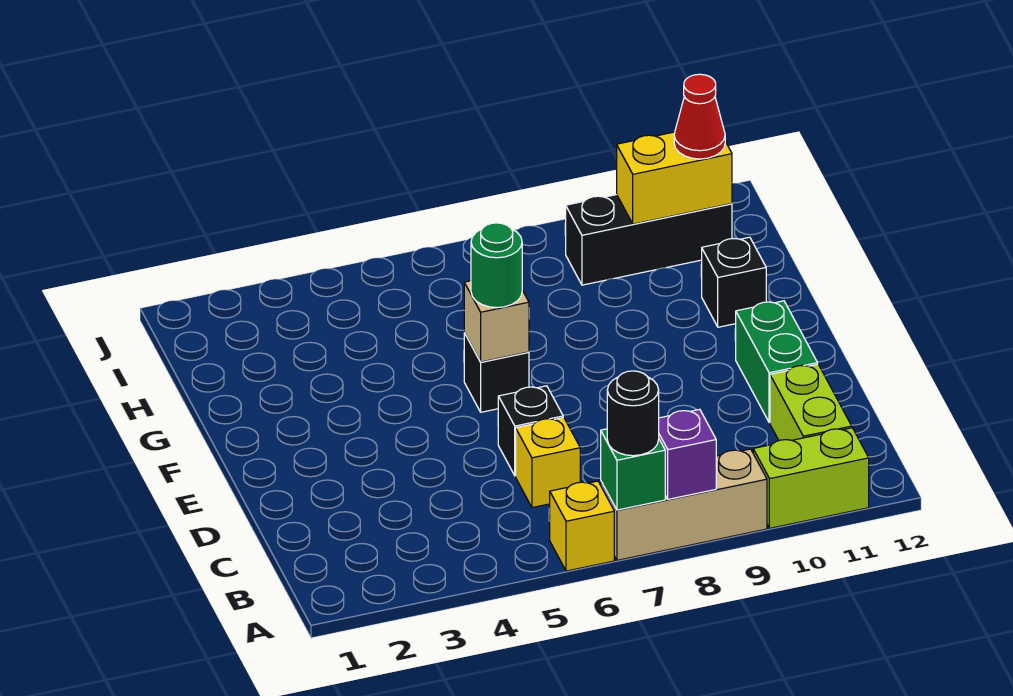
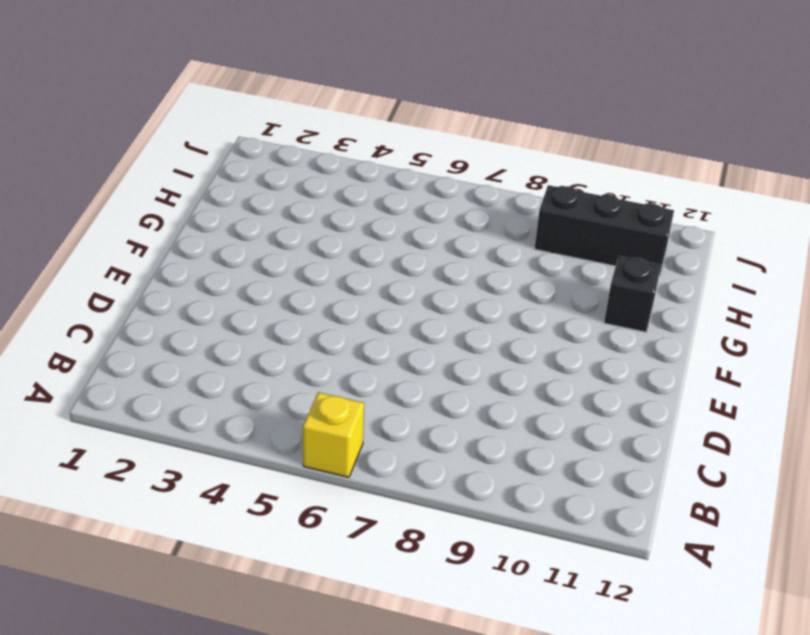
none -> tan 1x3 brick [601,449,767,560]
none -> lime 1x2 brick [753,428,869,528]
none -> lime 1x2 brick [770,364,852,440]

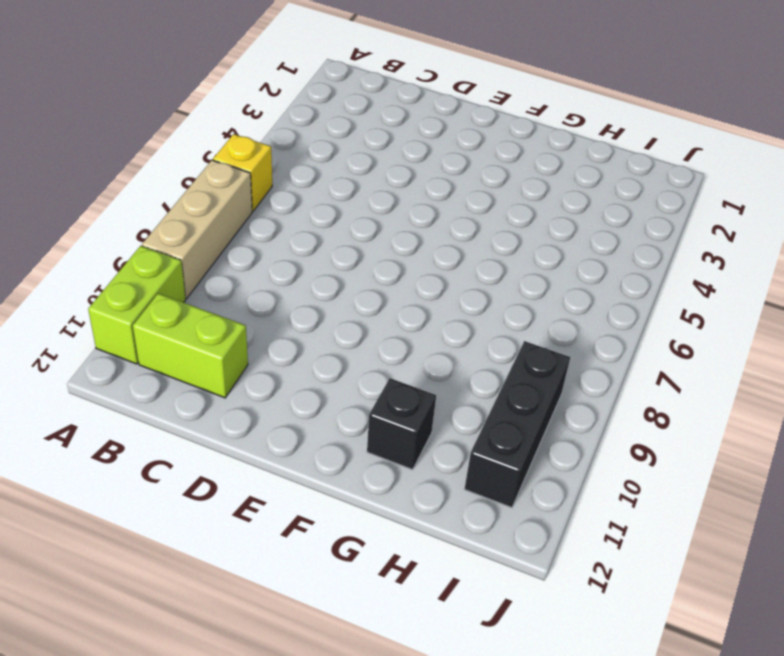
none -> yellow 1x1 brick [516,418,580,508]
none -> black 1x1 brick [498,386,563,476]
none -> green 1x2 brick [736,301,818,423]

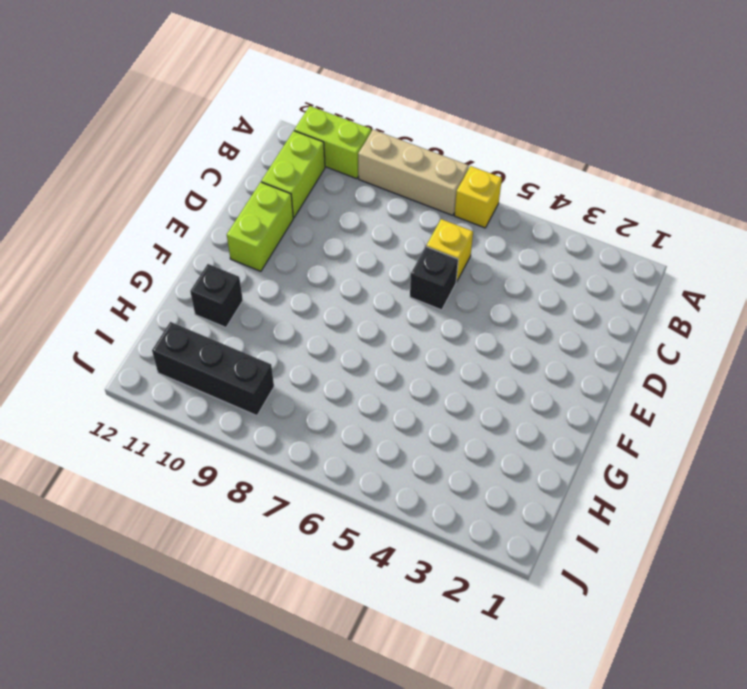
lime 1x2 brick [227,182,293,271] -> green 1x2 brick [736,301,818,423]
none -> black 1x1 brick [464,333,529,412]
none -> green 1x1 brick [601,429,665,510]
none -> purple 1x1 brick [659,409,716,499]

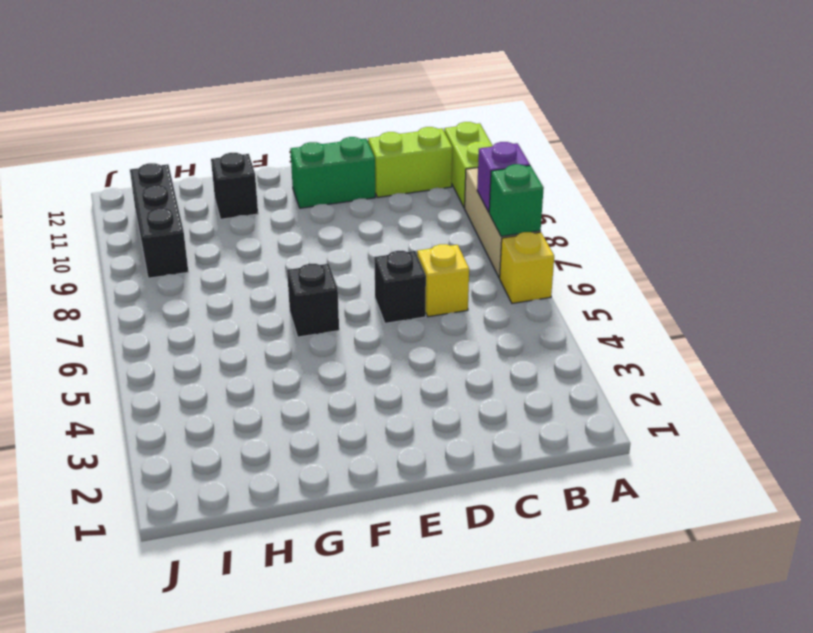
none -> tan 1x1 brick [464,281,529,362]
none -> yellow 1x2 brick [617,132,732,224]
none -> black 1x1 round brick [607,371,659,456]

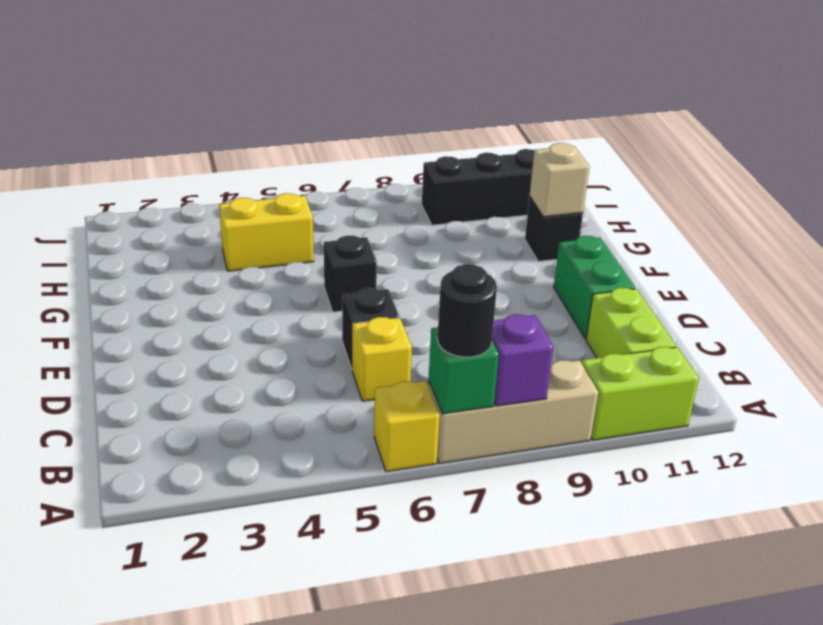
tan 1x1 brick [530,143,589,217] -> tan 1x1 brick moved to [464,281,529,362]
yellow 1x2 brick [219,193,314,271] -> yellow 1x2 brick moved to [617,132,732,224]
none -> green 1x1 round brick [471,223,522,308]
none -> red 1x1 cone [674,74,725,159]

